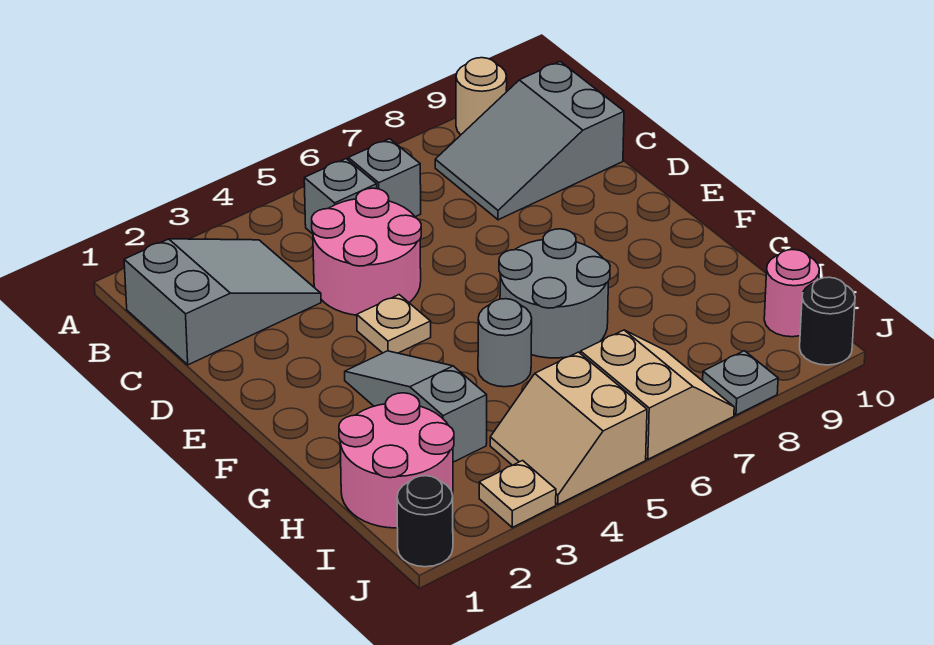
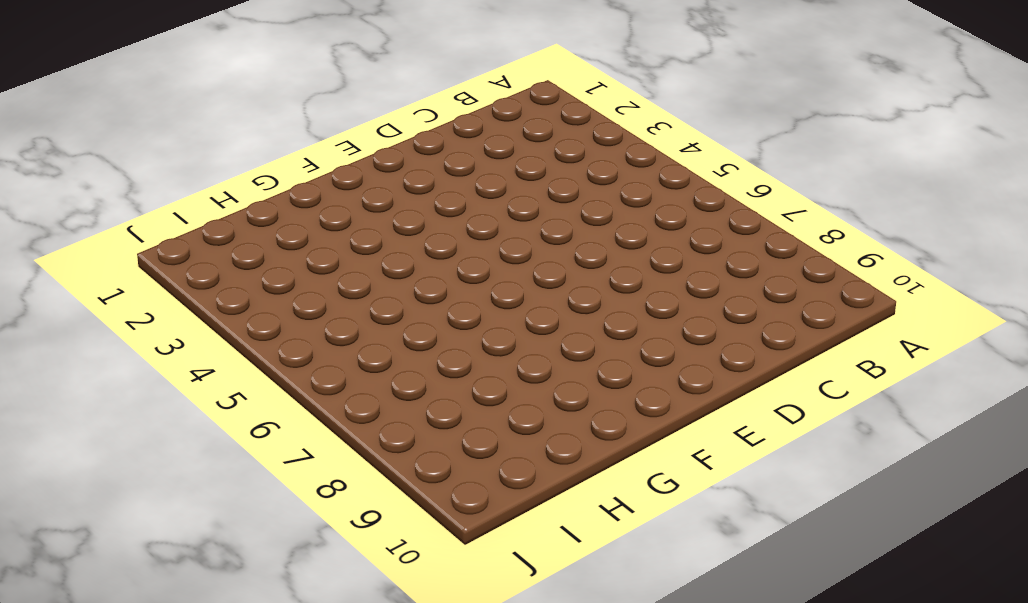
none -> tan 1x1 round brick [456,58,507,135]
none -> grey 2x3 slope [124,239,321,365]
none -> grey 1x1 brick [304,159,377,234]

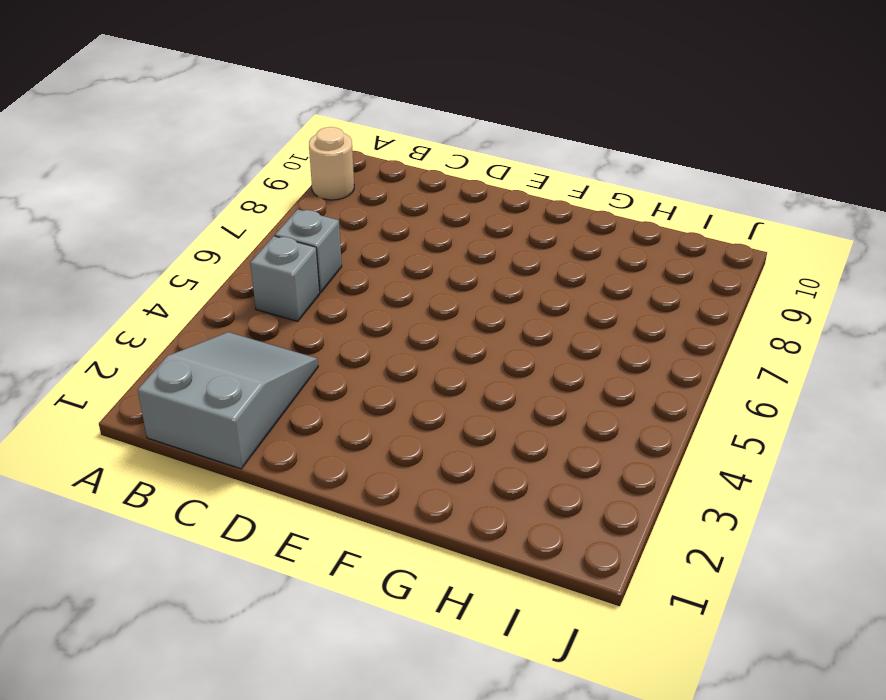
none -> grey 2x3 slope [435,62,624,220]
none -> pink 2x2 round brick [312,188,421,315]
none -> tan 1x1 plate [357,295,431,353]

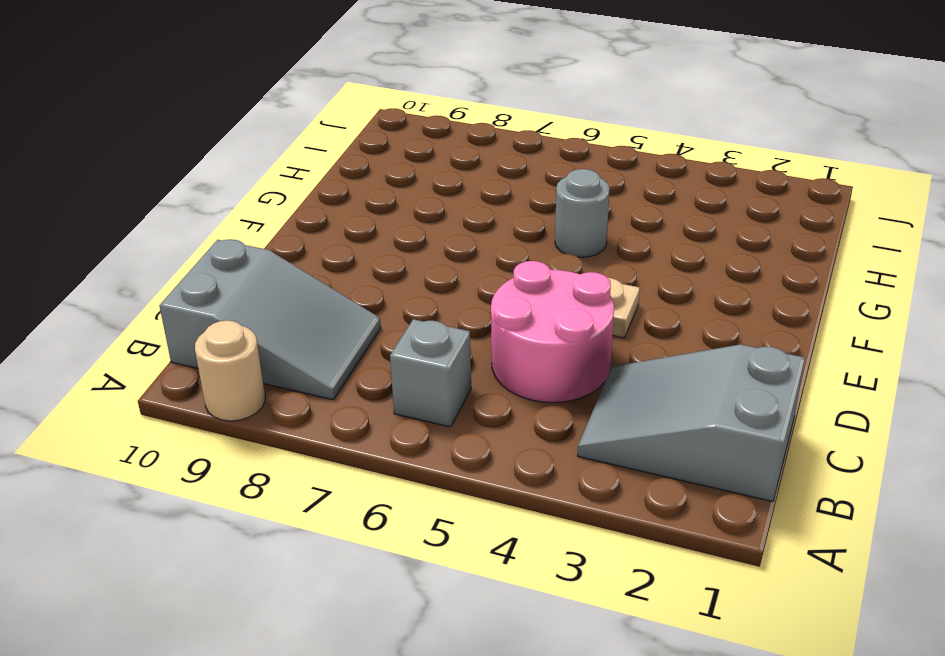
none -> grey 1x1 brick [304,159,377,234]
none -> grey 1x3 slope [345,351,487,462]
none -> grey 2x2 round brick [499,229,610,358]

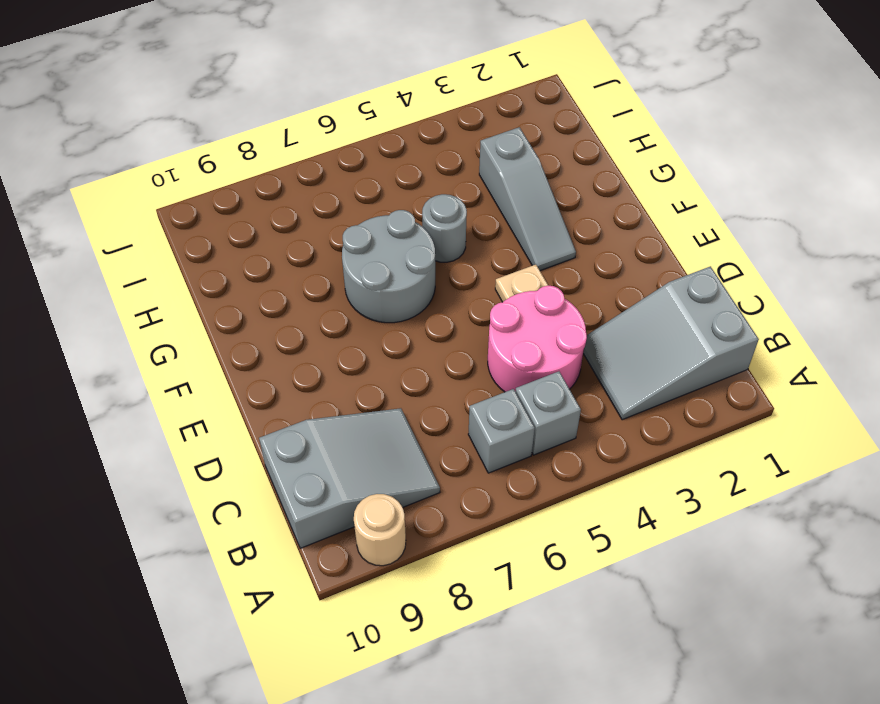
none -> pink 2x2 round brick [339,393,454,528]
none -> tan 2x2 slope [490,352,647,504]
none -> tan 2x2 slope [581,330,734,459]

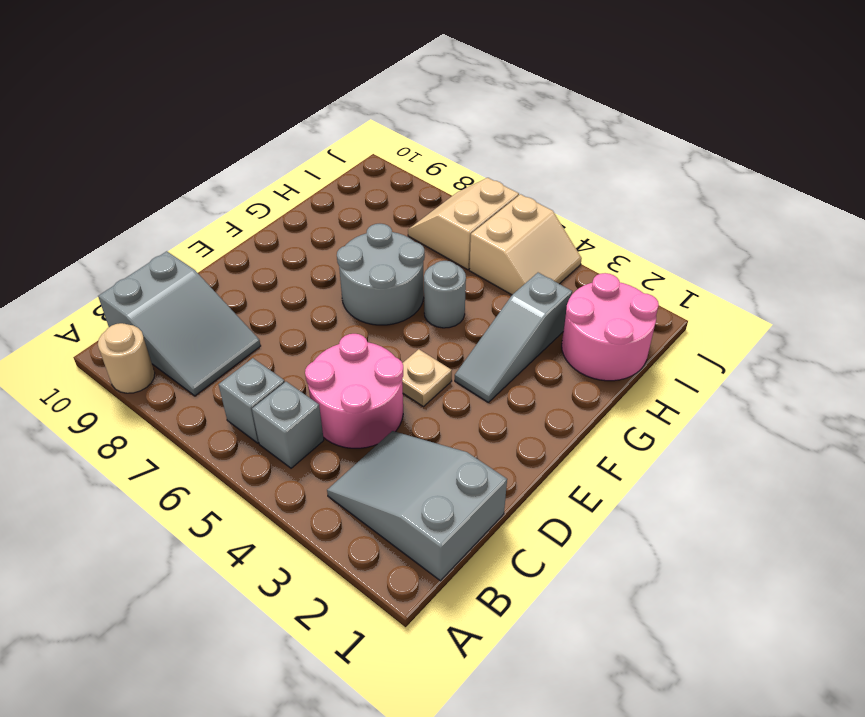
none -> pink 1x1 round brick [764,250,819,337]
none -> black 1x1 round brick [397,476,453,567]
none -> tan 1x1 plate [479,461,556,527]

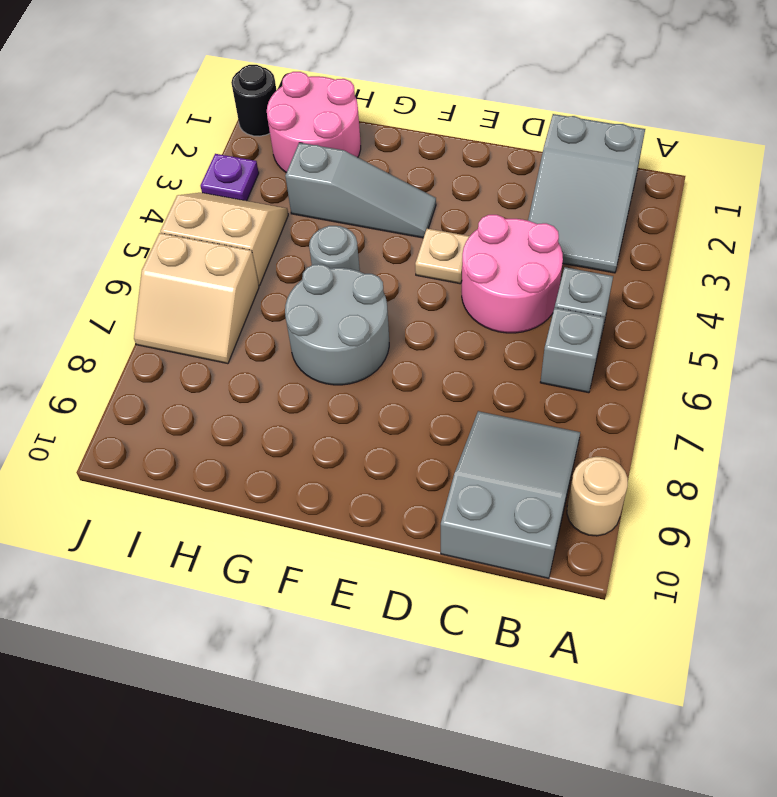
purple 1x1 plate [201,154,259,201] -> tan 1x1 plate [479,461,556,527]
none -> pink 1x1 round brick [764,250,819,337]
none -> grey 1x1 plate [703,351,778,415]
none -> black 1x1 round brick [800,277,855,365]

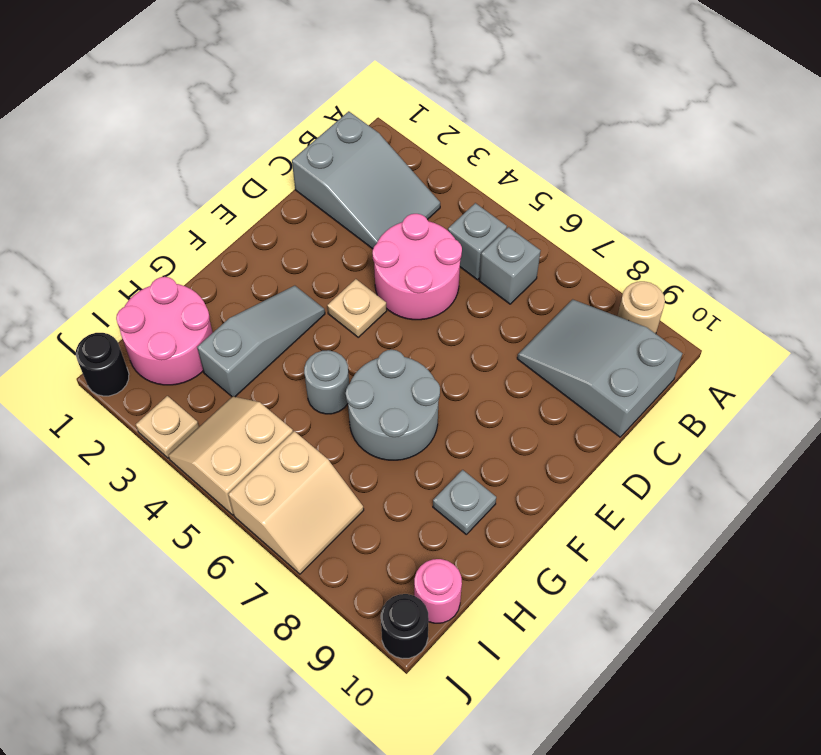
grey 1x1 plate [433,470,496,534] -> grey 1x1 plate moved to [703,351,778,415]

